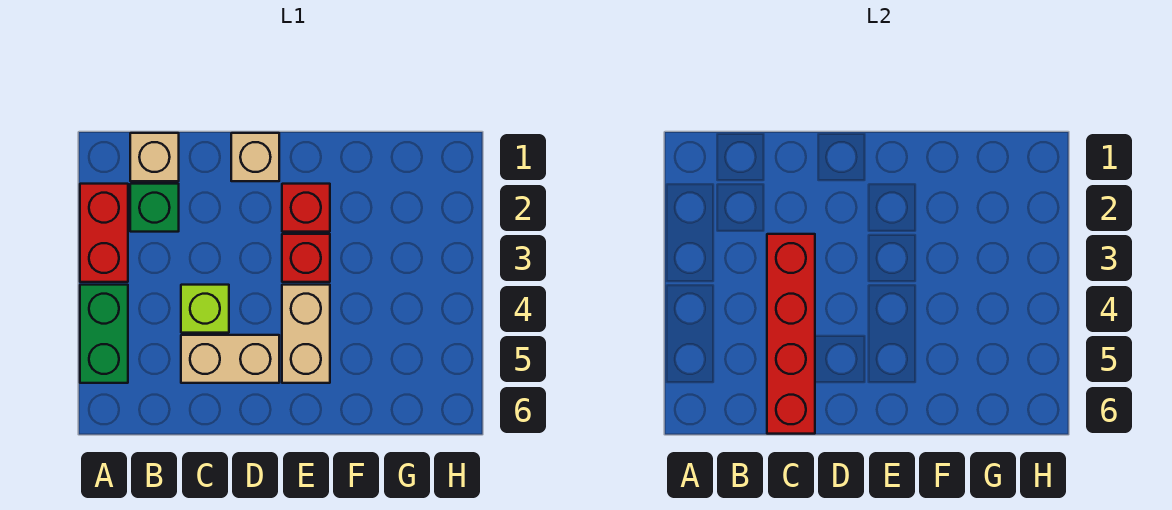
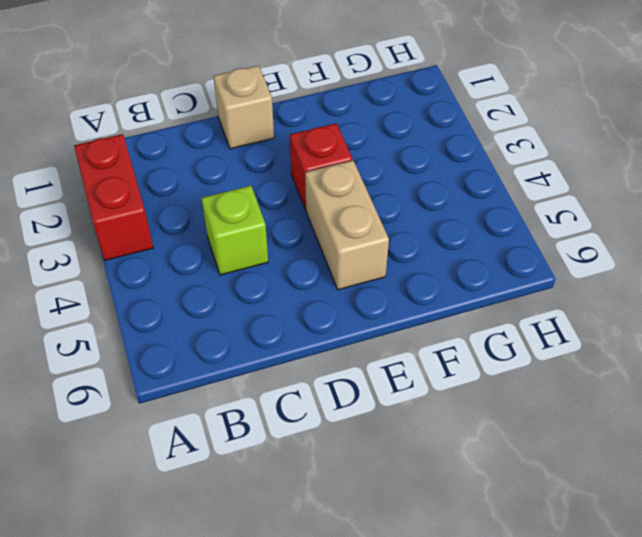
none -> green 1x2 brick [80,285,128,383]
none -> tan 1x1 brick [130,133,179,181]

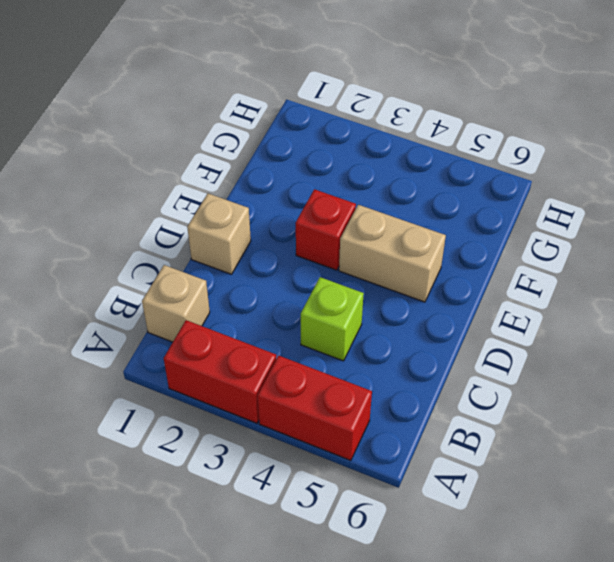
red 1x2 brick [258,356,372,461] -> green 1x2 brick [80,285,128,383]
none -> green 1x1 brick [130,184,179,232]
none -> tan 1x2 brick [181,335,279,383]

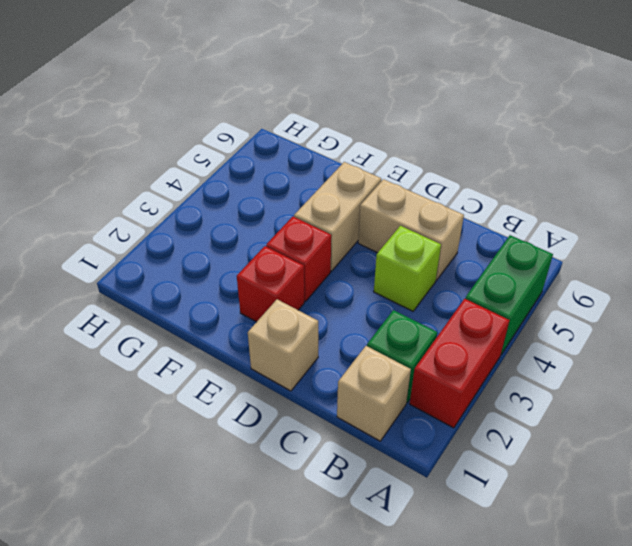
none -> red 1x4 brick [767,234,815,434]

